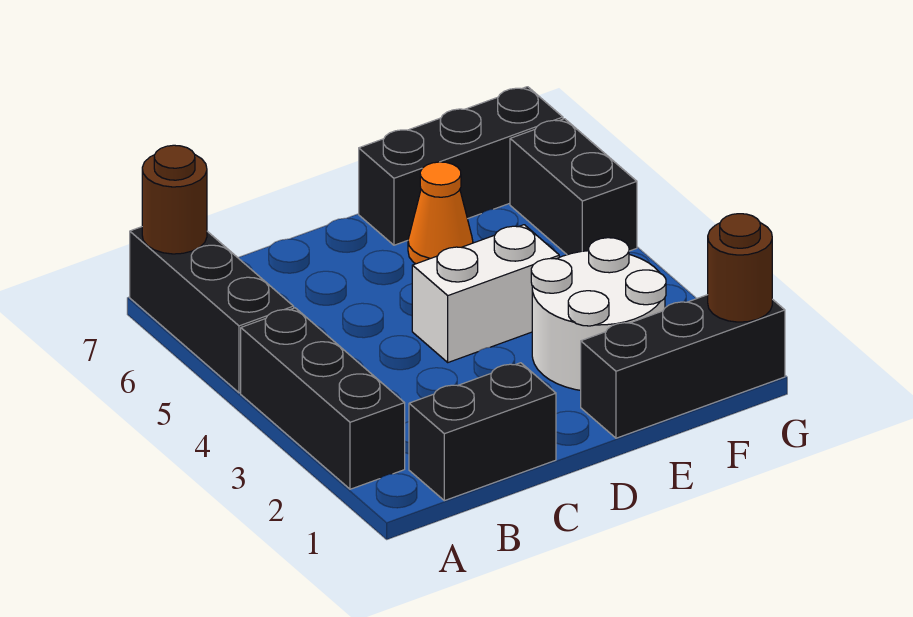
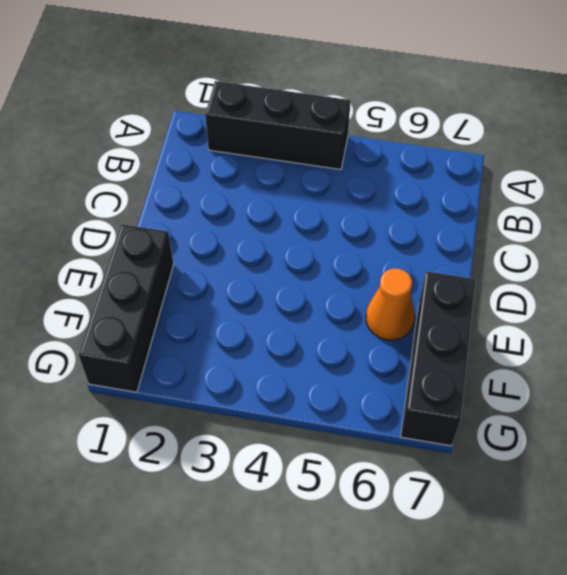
none -> black 1x3 brick [130,227,294,393]
none -> black 1x2 brick [409,363,556,501]

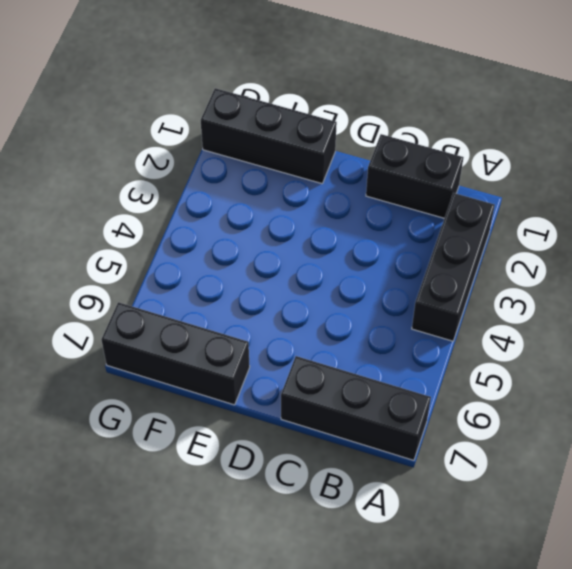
black 1x3 brick [281,356,431,460] -> black 1x3 brick turned to [130,227,294,393]
none -> white 1x2 brick [412,225,559,362]
none -> white 2x2 round brick [531,238,666,390]

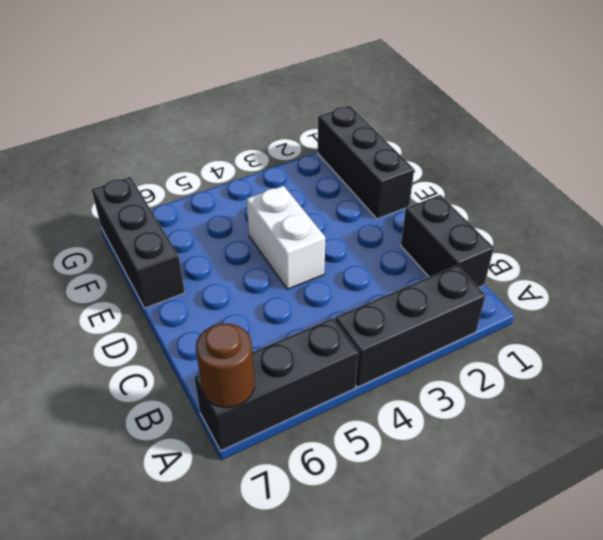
none -> white 2x2 round brick [531,238,666,390]
none -> orange 1x1 cone [408,162,473,264]

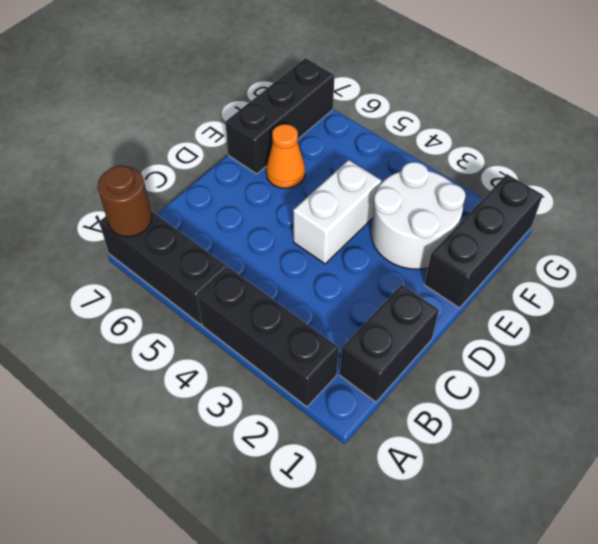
none -> black 1x2 brick [510,119,637,255]
none -> brown 1x1 round brick [708,214,772,322]

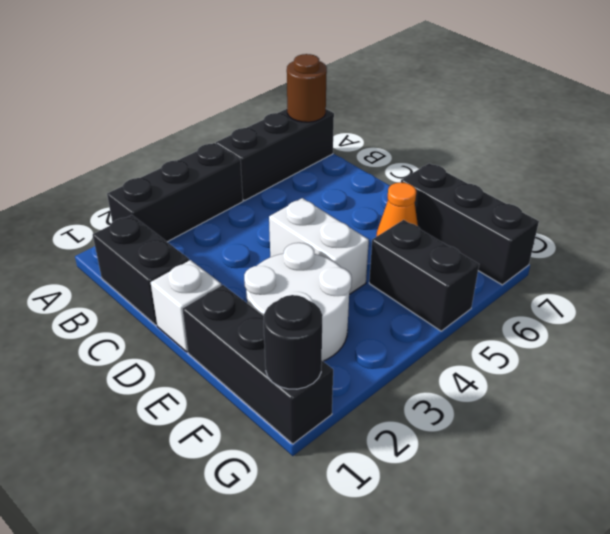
white 1x1 brick [150,260,221,352] -> none
black 1x2 brick [369,220,479,331] -> black 1x2 brick turned to [510,119,637,255]
black 1x1 round brick [264,295,323,389] -> brown 1x1 round brick [708,214,772,322]

